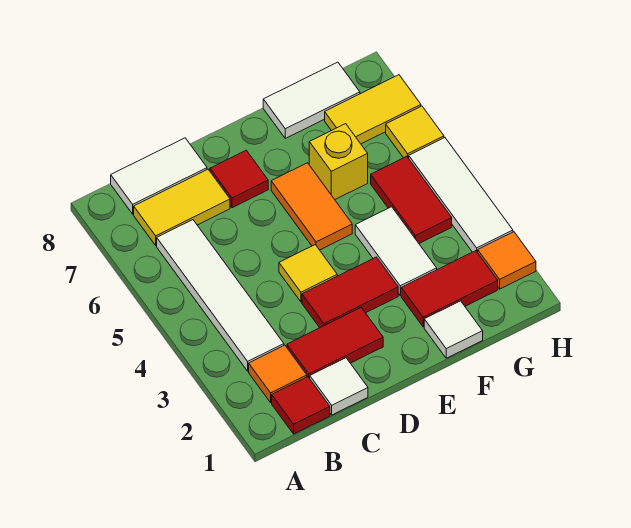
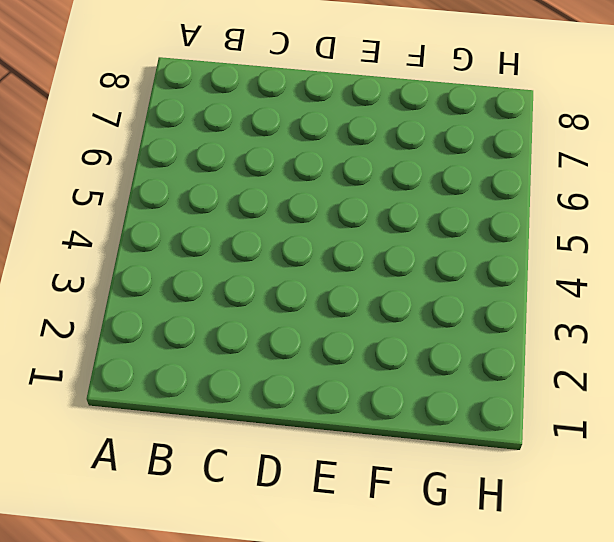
none -> red 1x1 tile [272,377,330,434]
none -> orange 1x1 tile [249,345,307,402]
none -> white 1x4 tile [157,220,284,371]

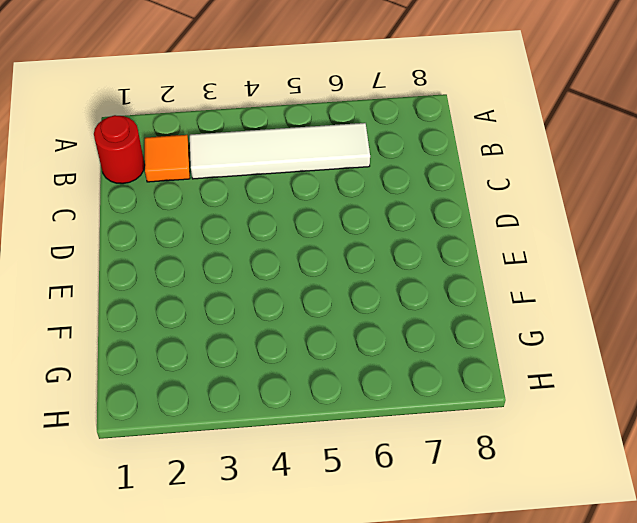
red 1x1 round brick [94,115,145,184] -> red 1x1 tile [272,377,330,434]
none -> yellow 1x2 tile [134,169,230,245]
none -> white 1x2 tile [111,138,207,214]
none -> white 1x1 tile [310,358,368,415]

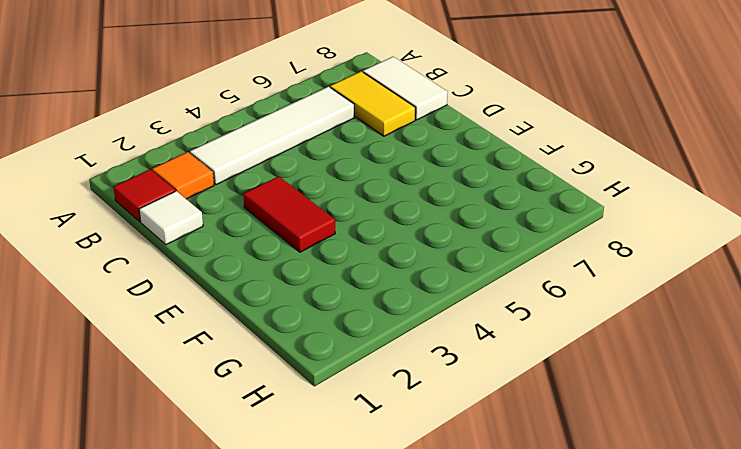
none -> red 1x2 tile [287,308,383,378]
none -> yellow 1x1 tile [279,245,337,302]
none -> red 1x1 tile [210,150,268,208]

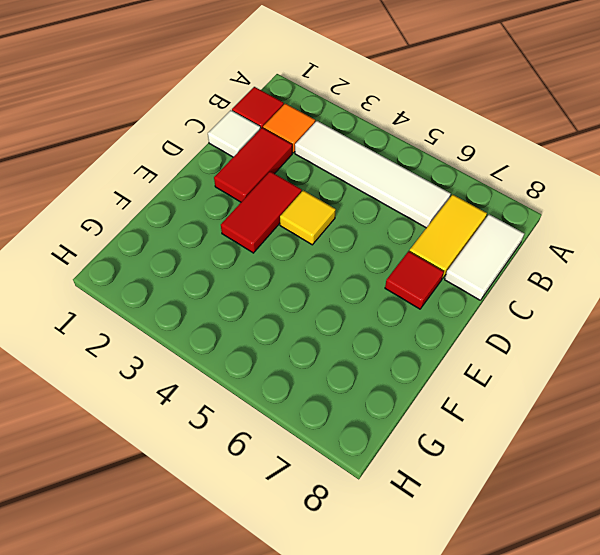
none -> orange 1x2 tile [271,163,352,250]
none -> white 1x1 tile [424,301,483,358]
none -> red 1x2 tile [401,251,498,327]

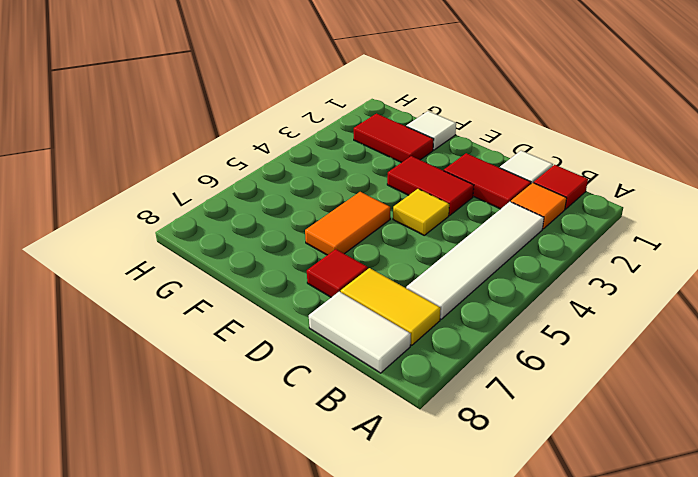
none -> white 1x2 tile [355,207,437,295]
none -> yellow 1x1 brick [309,124,368,199]
none -> white 1x2 tile [263,62,360,138]

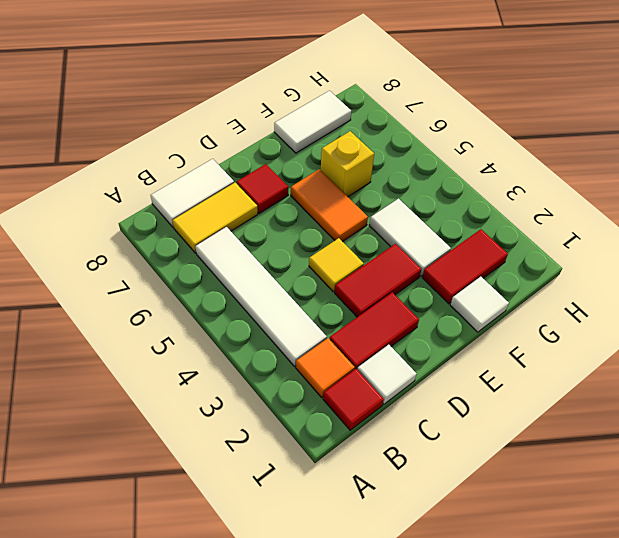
none -> red 1x2 tile [371,156,452,243]
none -> yellow 1x2 tile [325,75,421,144]
none -> orange 1x1 tile [478,232,536,289]

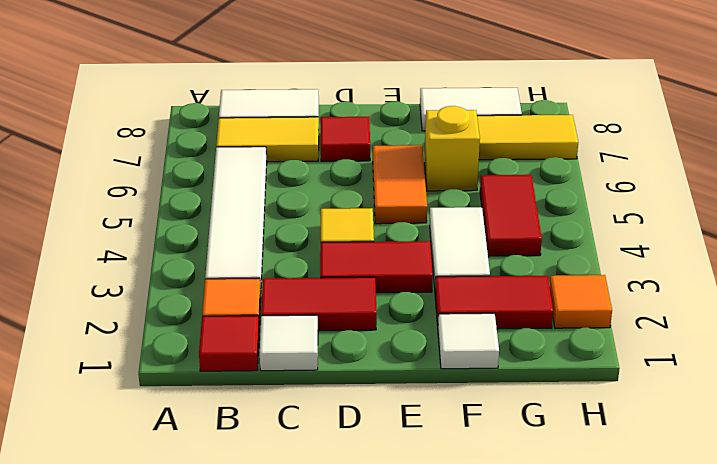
none -> white 1x3 tile [409,138,513,253]
none -> yellow 1x1 tile [386,106,444,158]

